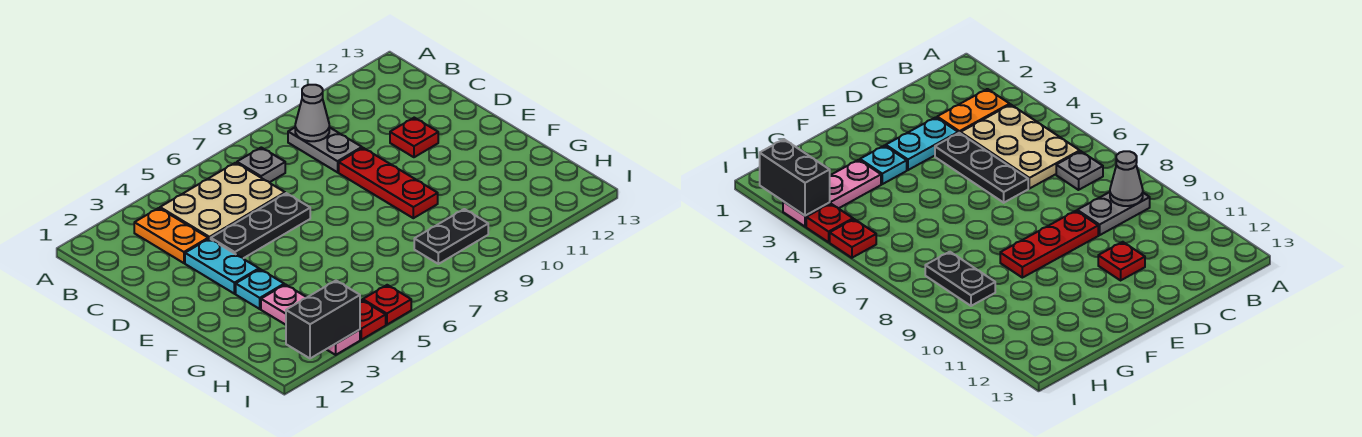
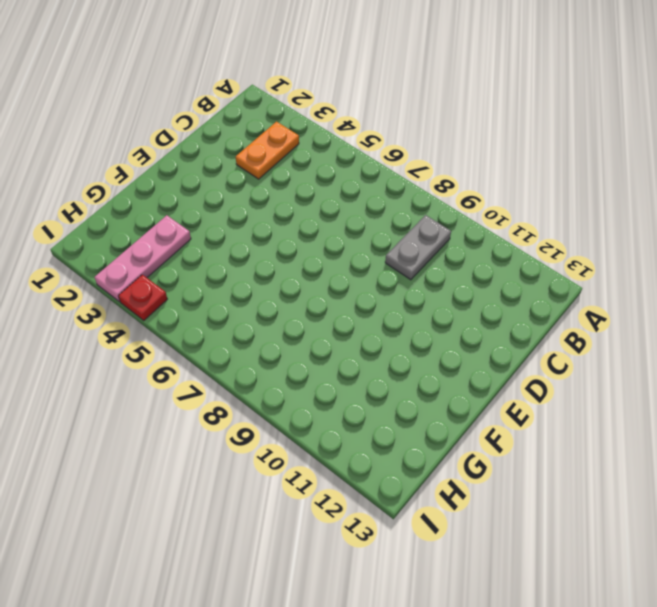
none -> tan 2x3 plate [160,163,285,239]
none -> grey 1x1 plate [237,147,285,182]
none -> cyan 1x2 plate [185,238,259,294]

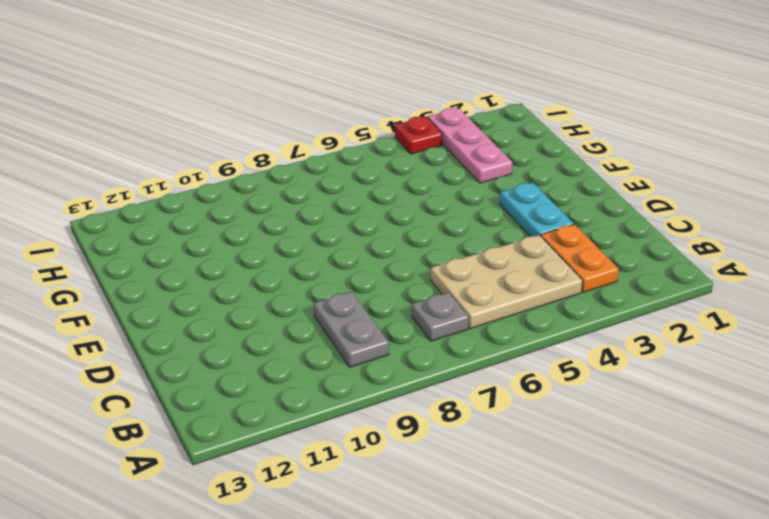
none -> black 1x3 plate [211,193,310,258]
none -> red 1x3 plate [339,148,438,218]
none -> red 1x1 plate [390,118,438,157]

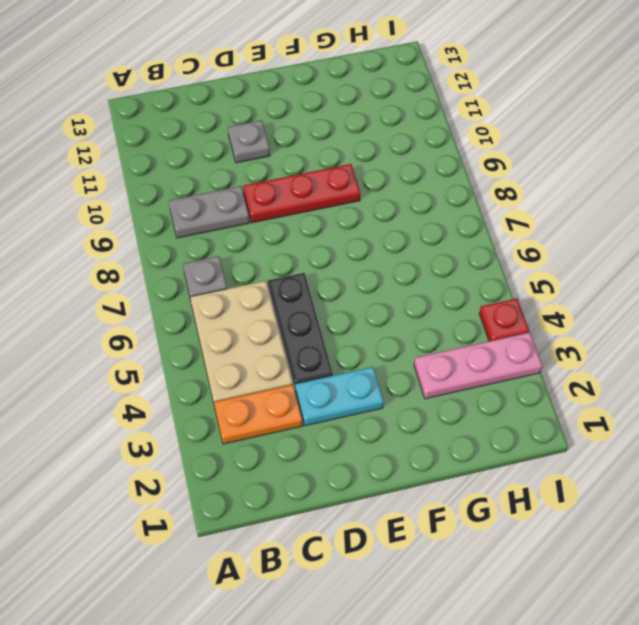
grey 1x1 plate [228,120,270,163] -> red 1x1 plate [390,118,438,157]
none -> cyan 1x1 plate [236,269,284,309]
none -> black 1x2 plate [414,209,488,264]
none -> red 1x1 plate [363,285,411,325]

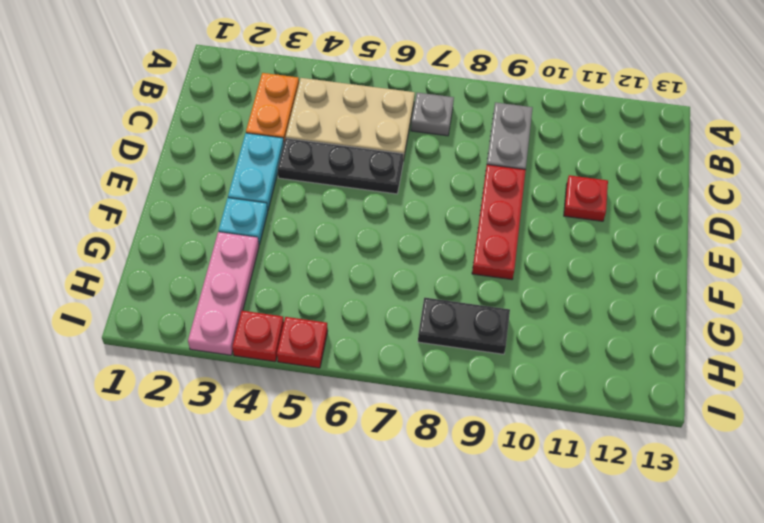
none -> grey 1x1 cone [295,85,329,141]
none -> black 1x2 brick [286,281,360,358]

